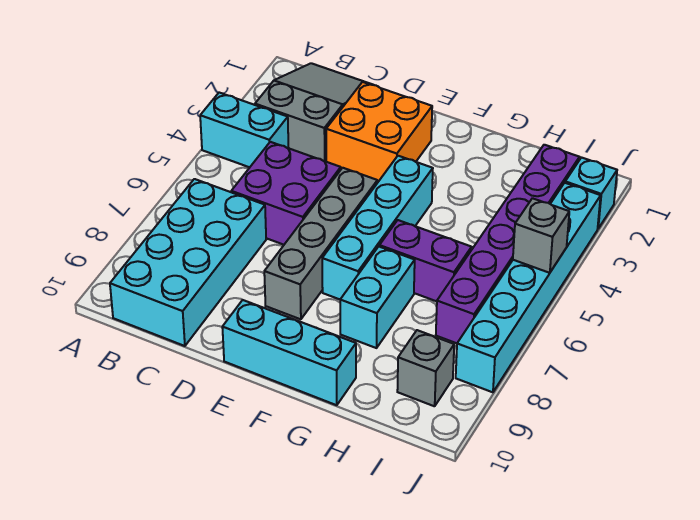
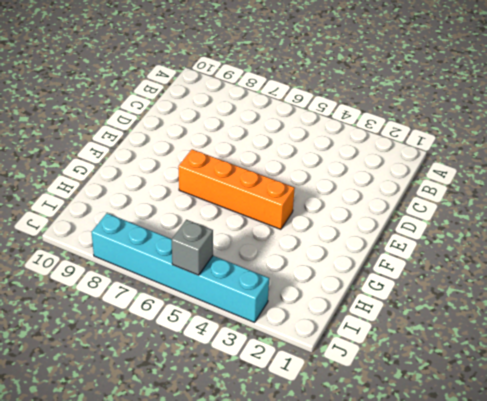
orange 1x4 brick [178,149,295,229] -> cyan 1x4 brick [322,156,433,299]
none -> cyan 1x2 brick [200,93,288,167]
none -> grey 2x3 slope [255,63,373,161]
none -> cyan 2x4 brick [110,179,266,346]

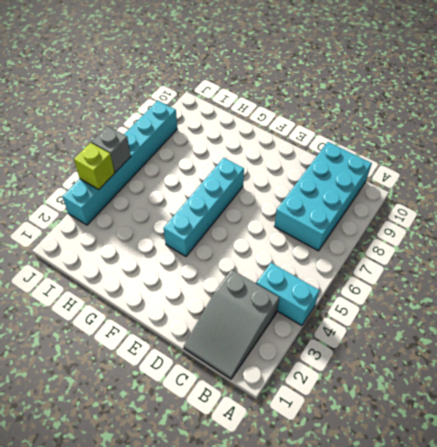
lime 1x1 brick [74,143,115,189] -> none
none -> purple 2x2 brick [231,142,341,245]
none -> orange 2x2 brick [326,82,432,182]
none -> grey 1x4 brick [264,168,377,319]

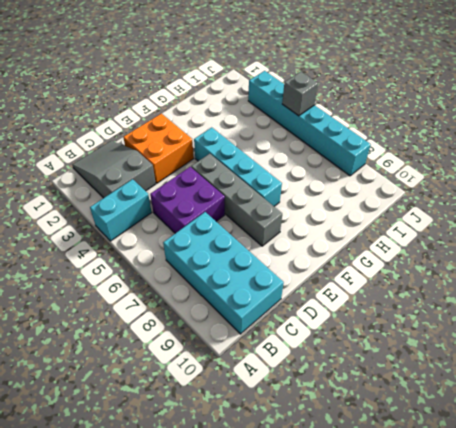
none -> cyan 1x3 brick [222,300,356,405]
none -> purple 1x2 brick [379,220,472,301]
none -> cyan 1x2 brick [340,247,415,348]

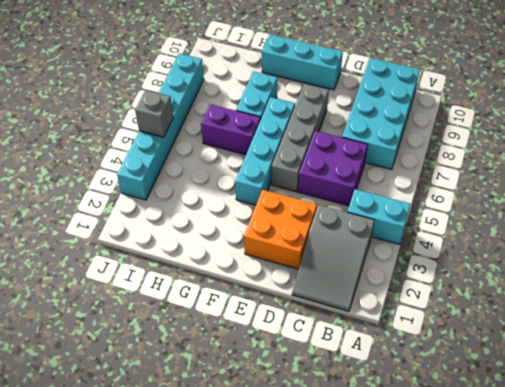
none -> purple 1x6 brick [436,145,579,343]
none -> grey 1x1 brick [397,330,454,406]
none -> cyan 1x1 brick [565,158,617,228]

